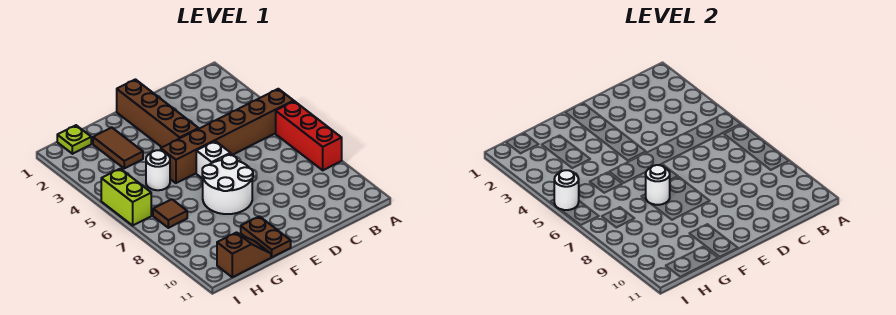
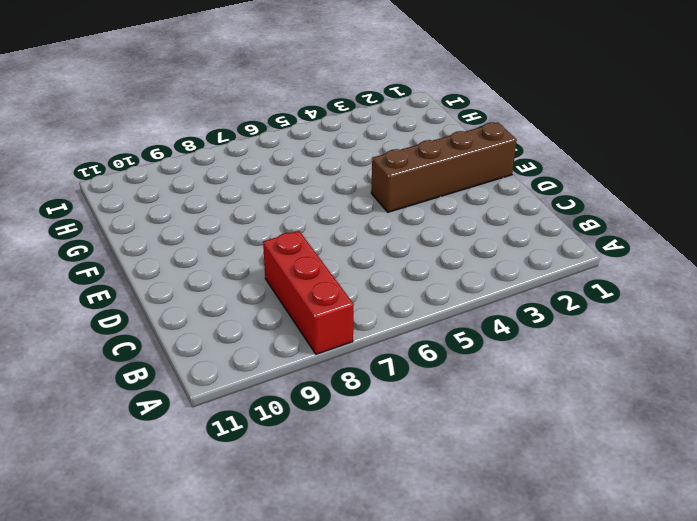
red 1x3 brick [263,231,354,354] -> red 1x3 brick turned to [276,101,342,170]
none -> brown 1x6 brick [161,89,293,183]
none -> white 1x1 brick [196,141,231,179]
none -> white 2x2 round brick [202,155,253,214]

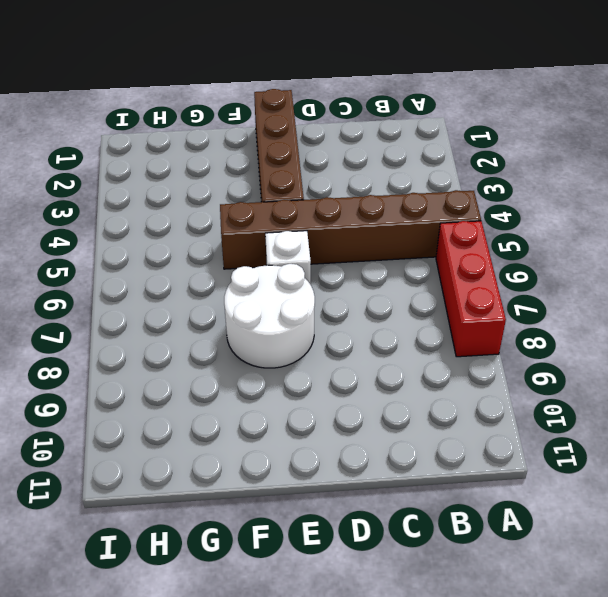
none -> brown 1x2 plate [241,216,291,257]
none -> brown 1x2 tile [93,128,143,168]
none -> white 1x1 round brick [146,150,170,190]

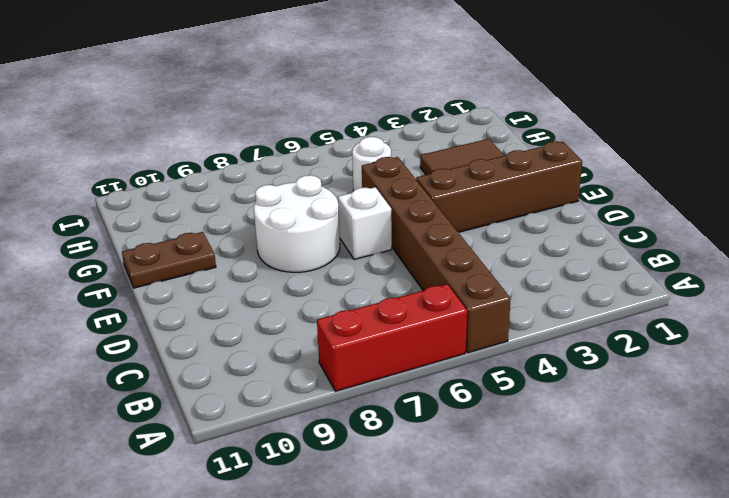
none -> brown 1x2 slope [217,233,271,277]
none -> lime 1x1 plate [57,125,91,154]
none -> brown 1x1 tile [153,199,187,228]

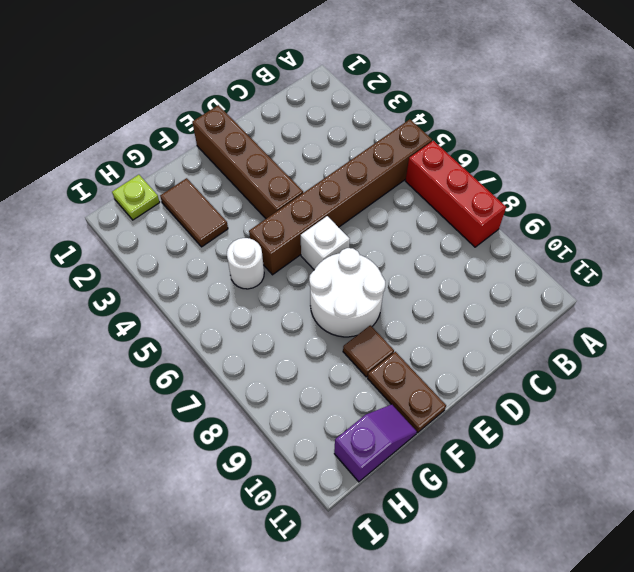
brown 1x1 tile [343,325,394,377] -> brown 1x1 tile moved to [153,199,187,228]
purple 1x2 slope [334,404,417,482] -> brown 1x2 slope [217,233,271,277]
none -> lime 1x2 brick [101,169,151,225]
none -> white 1x1 round brick [646,165,670,205]
none -> white 1x1 round brick [554,170,579,210]

